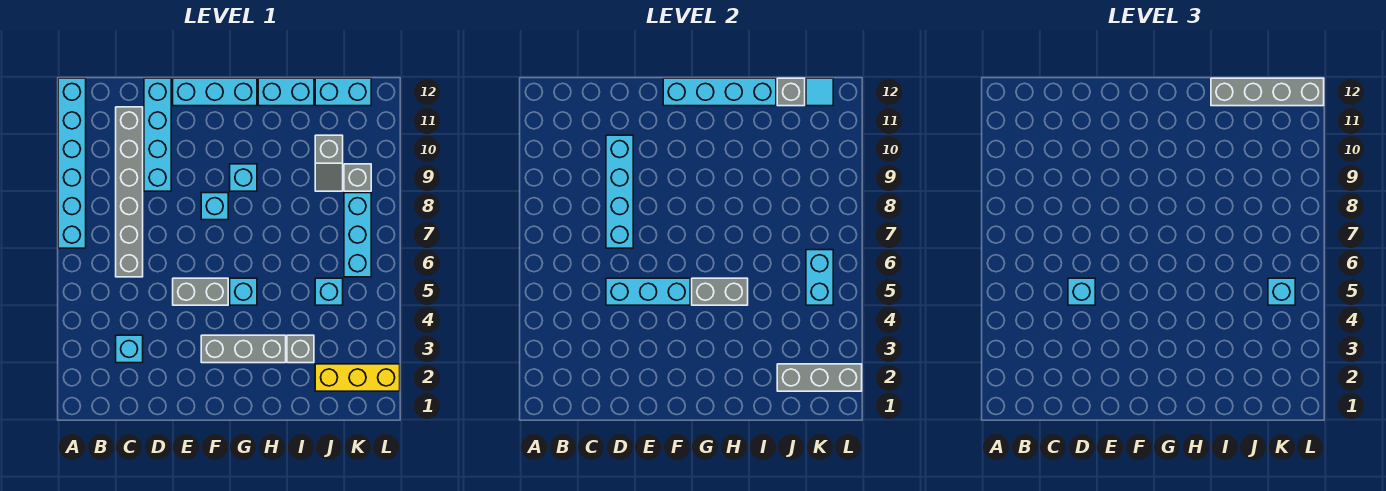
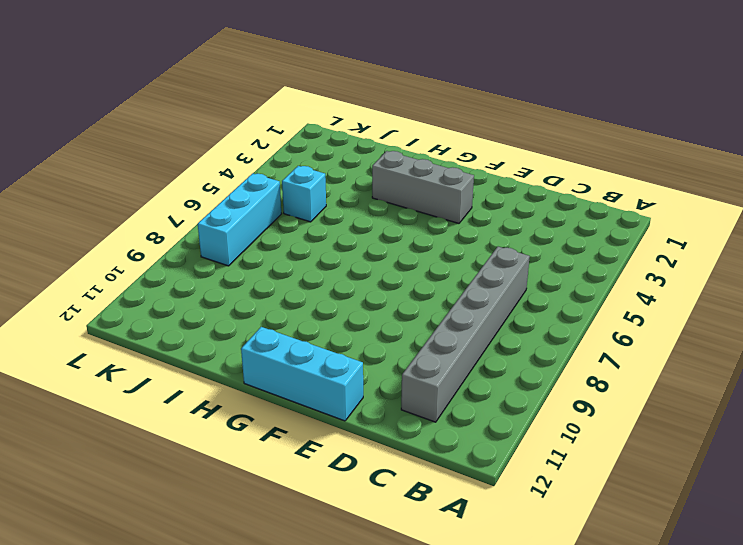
none -> cyan 1x6 brick [58,78,86,248]
none -> cyan 1x1 brick [116,335,143,363]
none -> cyan 1x4 brick [144,78,171,191]

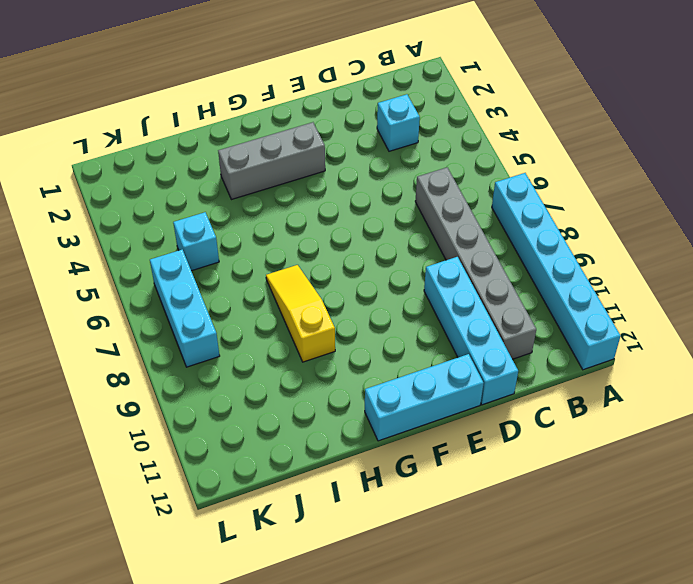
yellow 1x3 slope [266,265,335,362] -> none
none -> grey 1x2 brick [173,278,228,305]
none -> cyan 1x1 brick [201,193,228,220]
none -> cyan 1x1 brick [230,278,257,305]

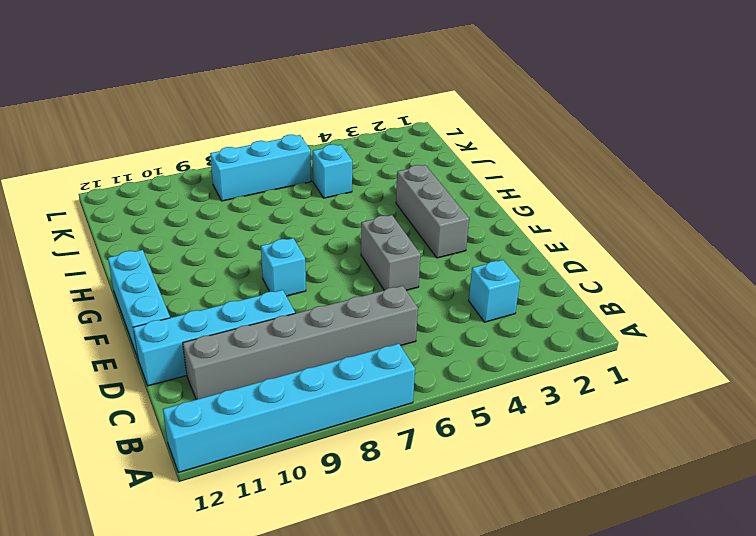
none -> cyan 1x1 brick [230,278,257,305]
none -> cyan 1x1 brick [230,164,257,191]
none -> cyan 1x2 brick [258,78,314,106]

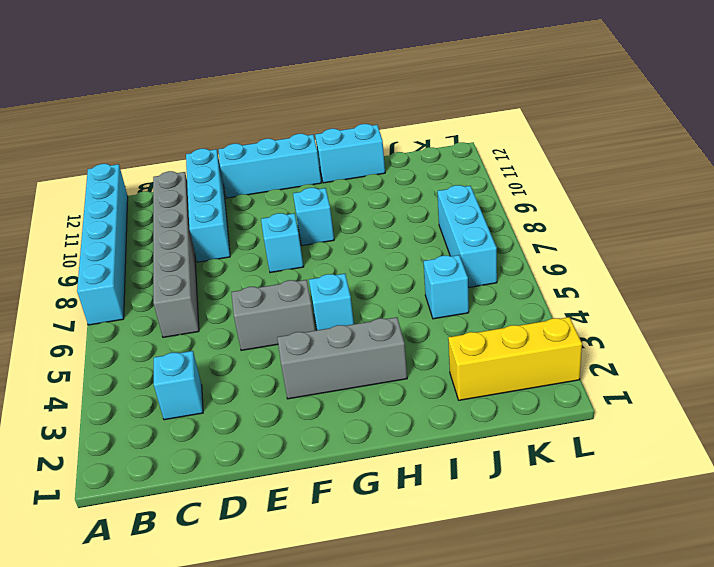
none -> grey 1x1 brick [287,335,314,363]
none -> grey 1x2 slope [315,135,343,191]
none -> cyan 1x2 brick [315,78,371,106]

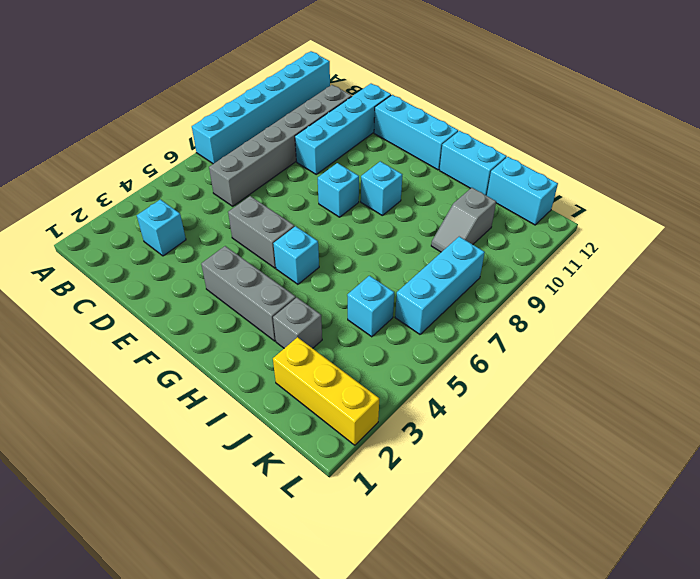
none -> grey 1x1 brick [344,164,371,191]
none -> cyan 1x3 brick [606,278,690,305]
none -> cyan 1x4 brick [606,135,633,248]

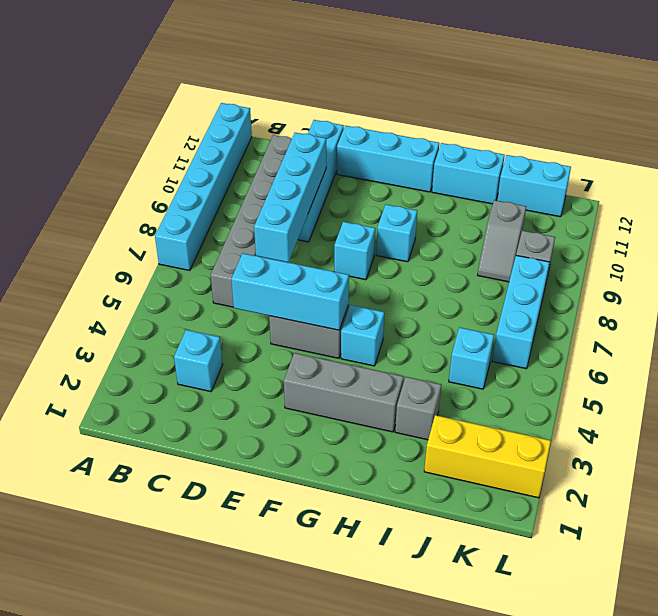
none -> cyan 1x4 brick [663,78,776,106]
none -> grey 1x2 brick [692,278,748,305]
none -> grey 1x3 brick [777,364,862,391]

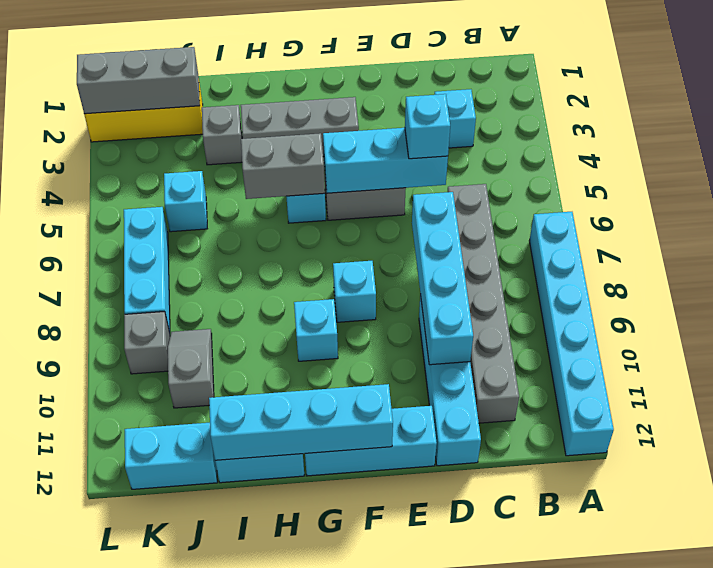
none -> grey 1x1 brick [777,78,805,106]
none -> cyan 1x2 brick [806,250,833,305]
none -> cyan 1x1 tile [806,78,833,106]

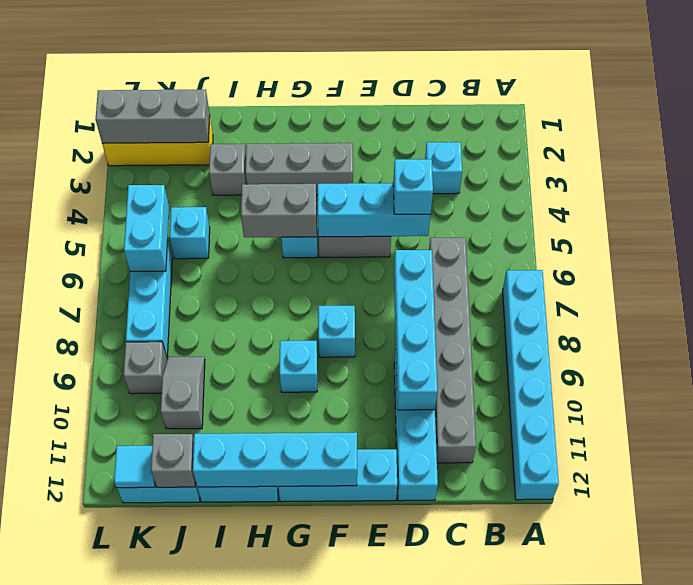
none -> grey 1x4 brick [1211,78,1324,106]
none -> cyan 1x1 brick [1268,278,1295,305]

